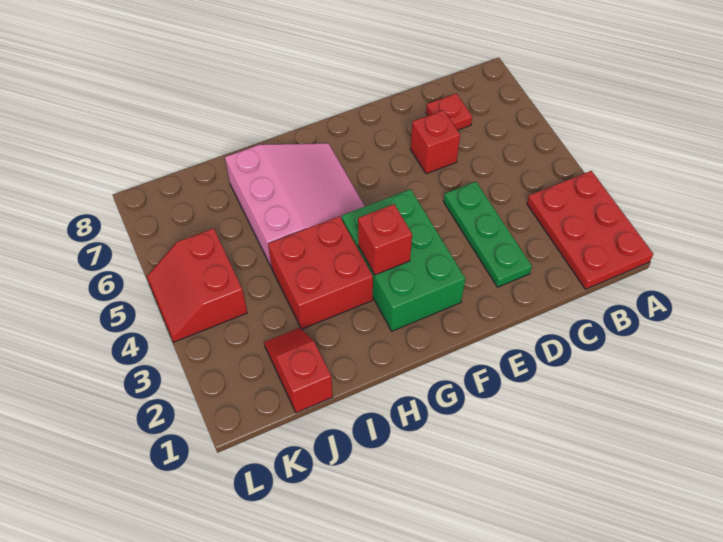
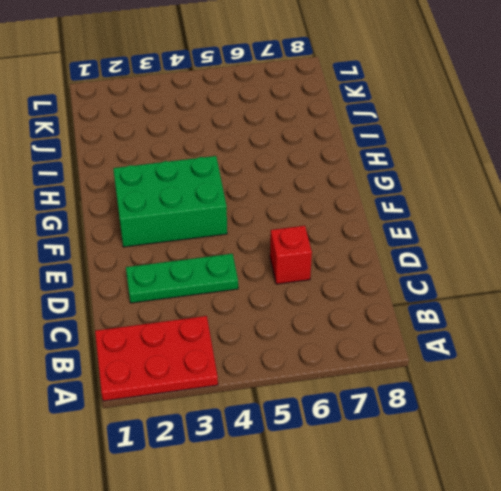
none -> red 1x1 plate [426,93,472,130]
none -> pink 3x3 slope [225,143,365,266]

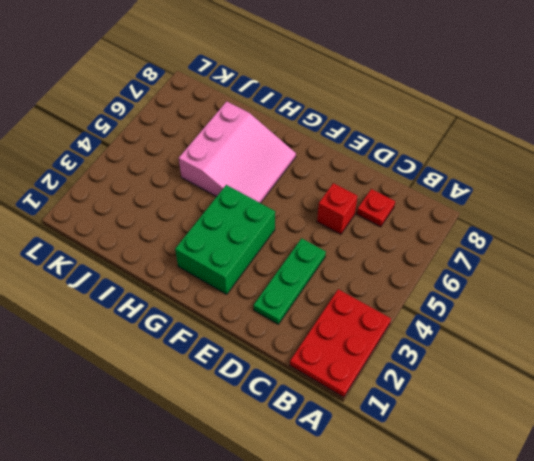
none -> red 2x2 brick [268,216,373,329]
none -> red 1x2 slope [264,328,333,413]

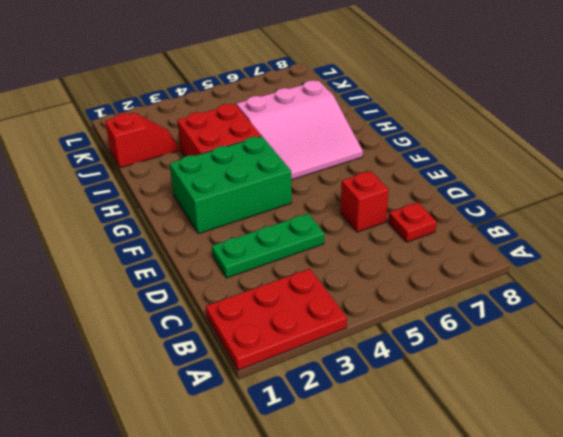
none -> red 2x2 slope [147,228,247,342]
none -> red 1x1 brick [358,204,412,275]

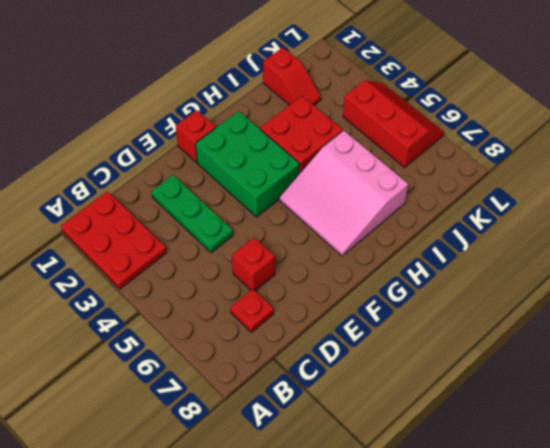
red 1x1 brick [176,110,216,163] -> red 1x1 brick moved to [358,204,412,275]
red 2x3 slope [343,80,444,167] -> red 2x2 slope [147,228,247,342]

